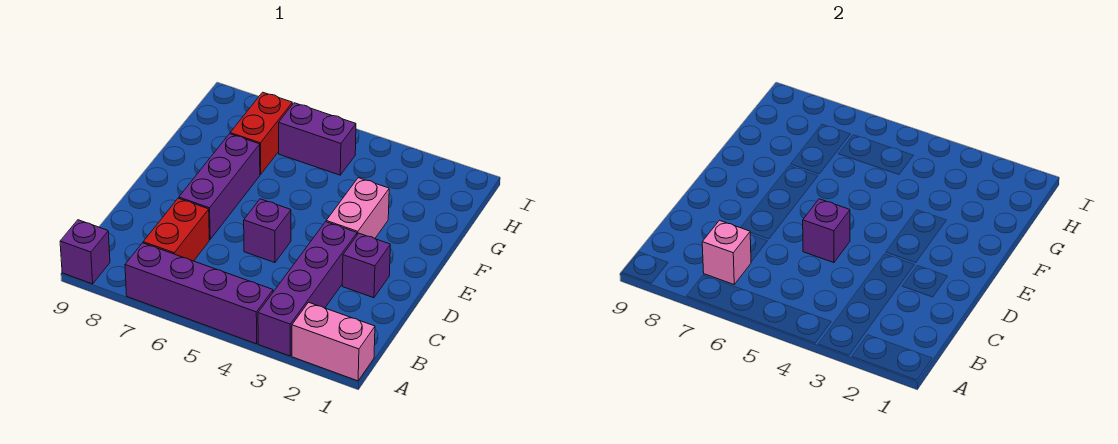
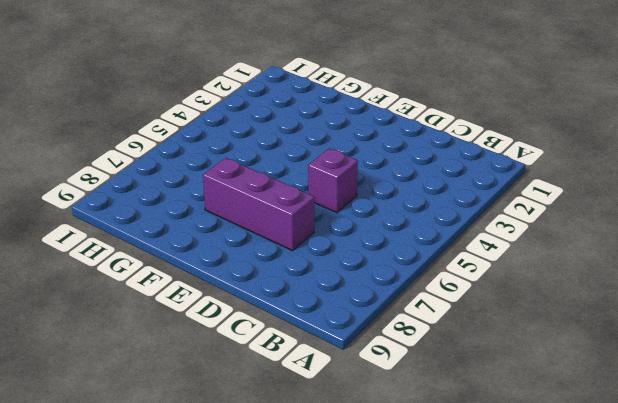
none -> pink 1x2 brick [292,302,375,381]
none -> purple 1x4 brick [258,222,357,356]
none -> purple 1x4 brick [125,243,273,344]

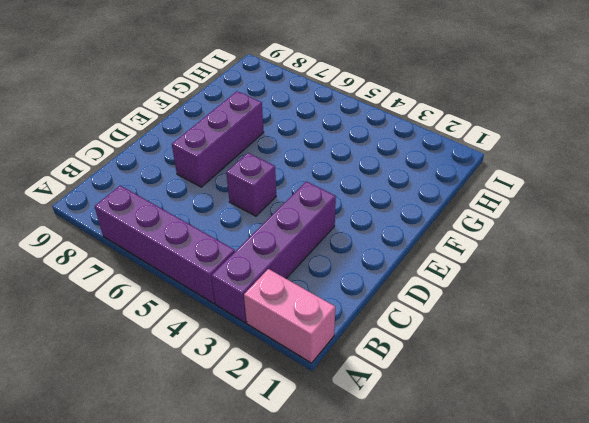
none -> purple 1x1 brick [60,220,110,284]
none -> red 1x2 brick [143,198,209,261]
none -> purple 1x1 brick [342,233,390,298]

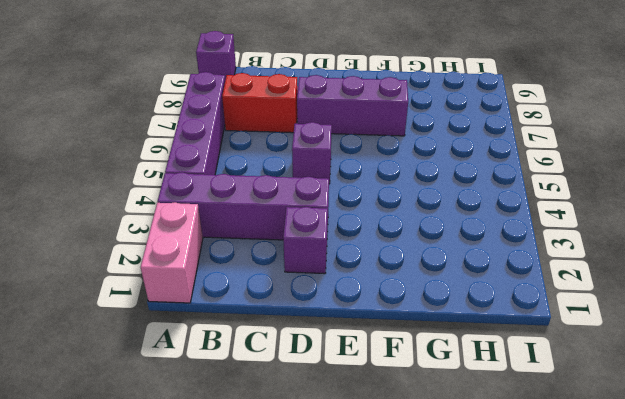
none -> pink 1x2 brick [326,178,389,238]
none -> red 1x2 brick [230,92,292,175]
none -> purple 1x2 brick [279,103,356,175]

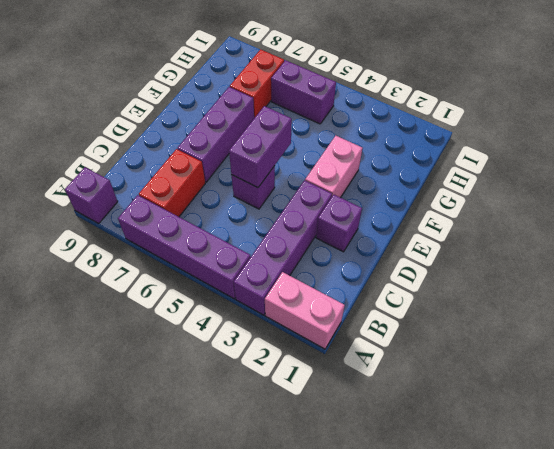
purple 1x2 brick [229,106,292,188] -> purple 1x1 brick [803,199,850,263]
none -> pink 1x1 brick [702,220,751,284]

